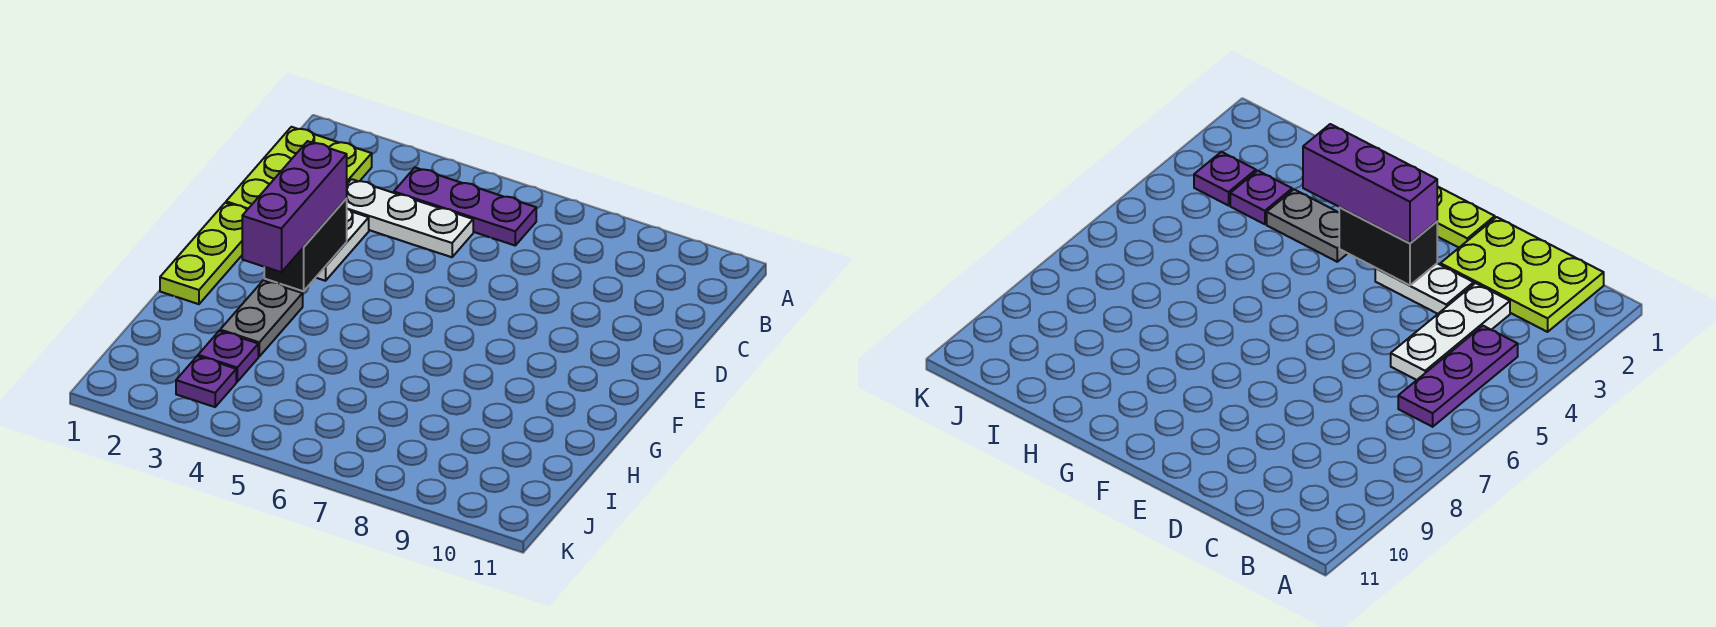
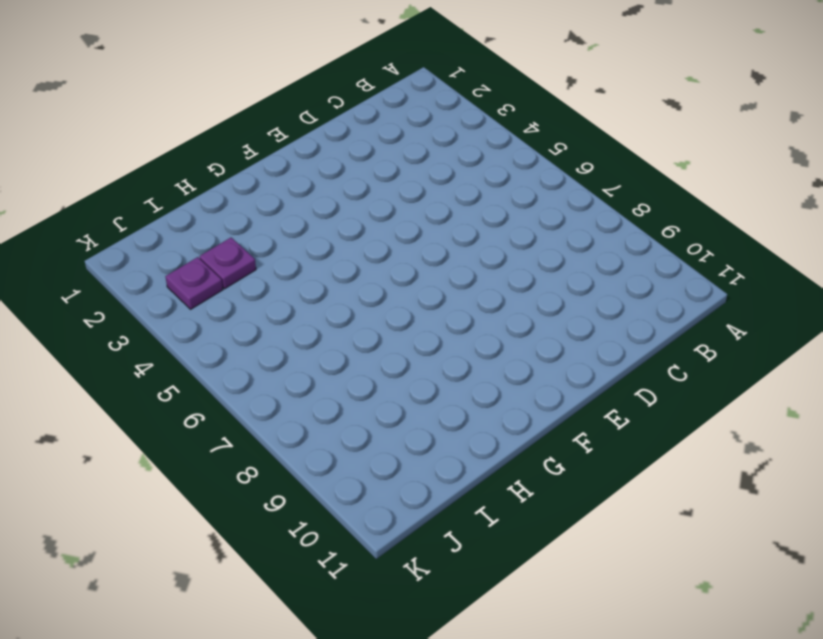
none -> lime 2x3 plate [226,127,372,210]
none -> purple 1x3 plate [394,168,536,245]

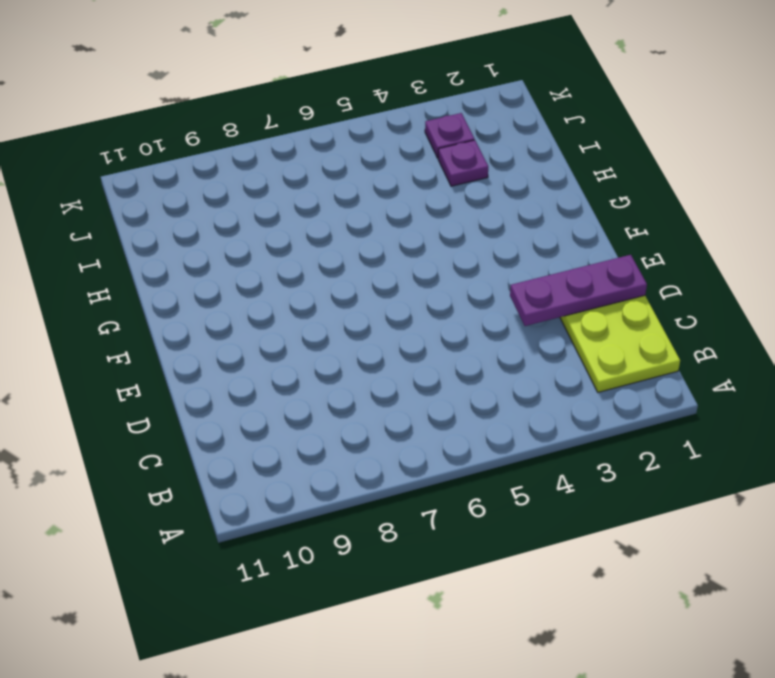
purple 1x3 plate [510,255,647,326] -> purple 1x3 plate moved to [394,168,536,245]
none -> white 1x3 plate [346,179,473,257]
none -> white 1x2 plate [316,209,369,281]

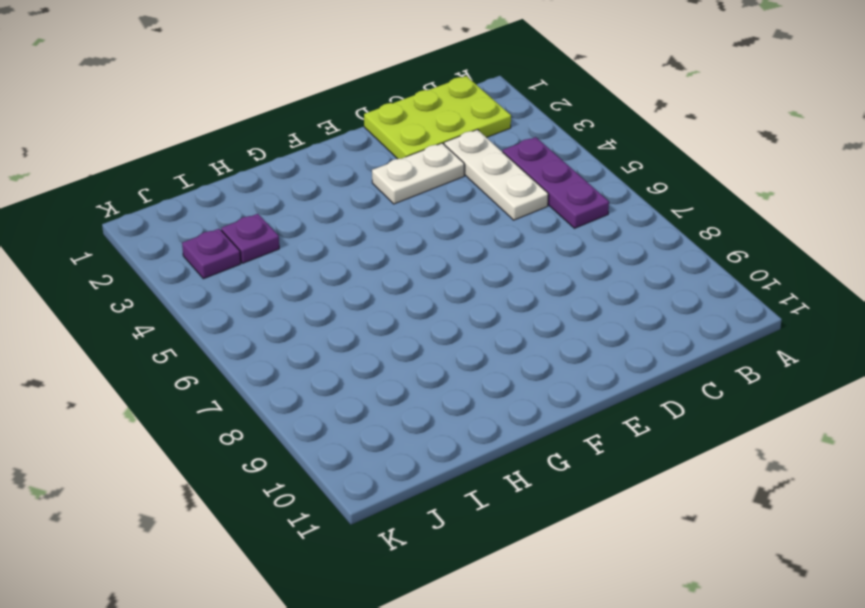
none -> lime 1x3 plate [160,203,247,304]
none -> grey 1x2 plate [220,280,303,356]

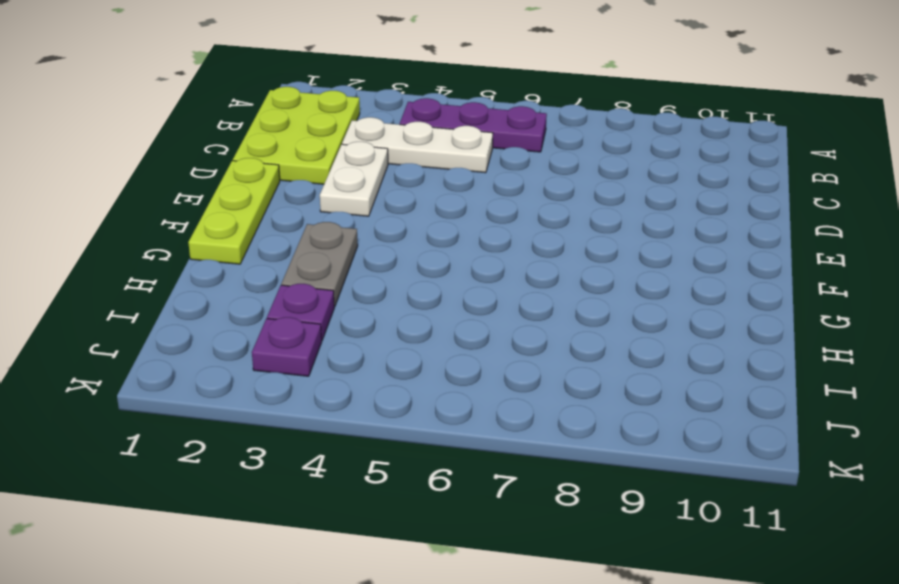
none -> black 1x2 brick [264,199,347,291]
none -> purple 1x3 brick [242,141,347,272]

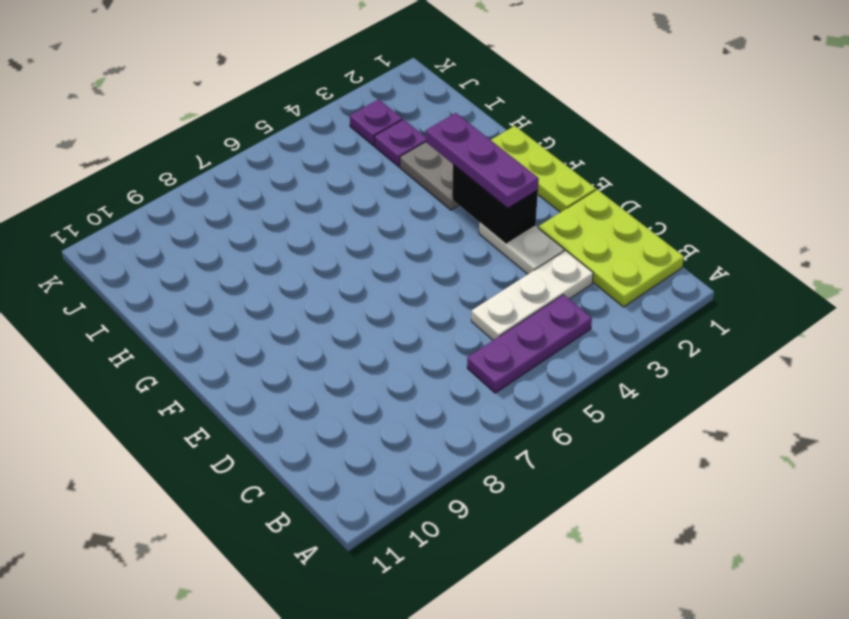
purple 1x3 plate [426,113,539,208] -> purple 1x3 brick [242,141,347,272]

